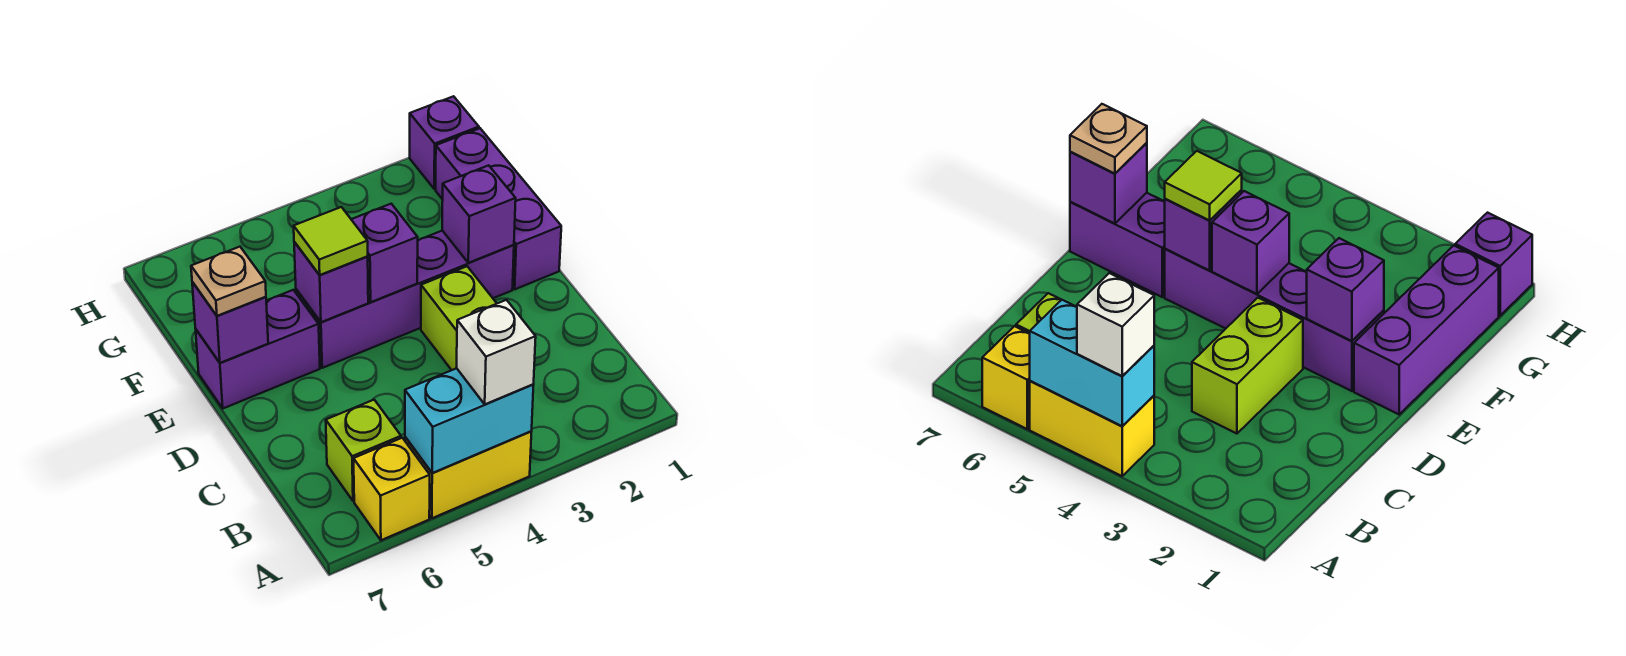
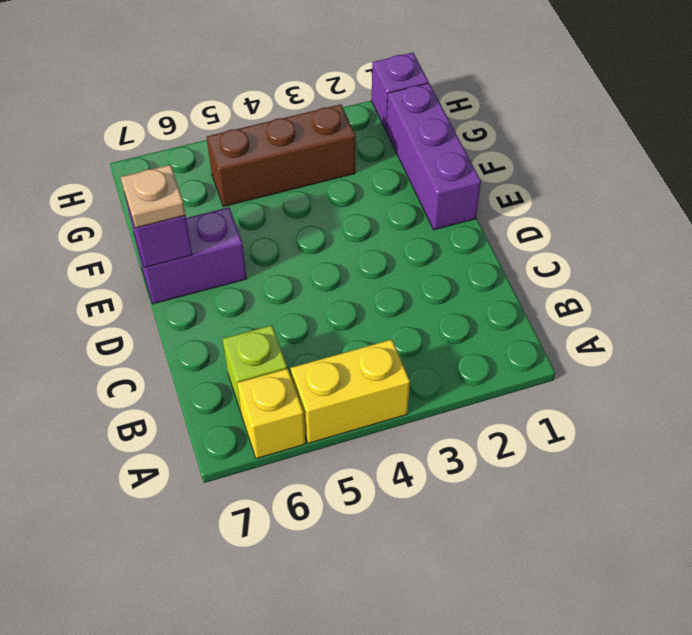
brown 1x3 brick [207,104,356,207] -> none
none -> lime 1x2 brick [421,266,497,370]
none -> purple 1x4 brick [296,231,514,368]
none -> cyan 1x2 brick [405,368,533,473]

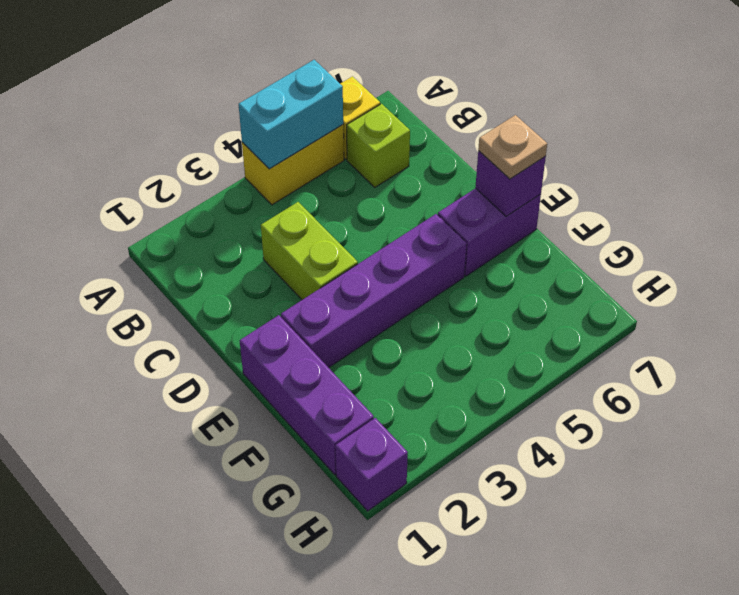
none -> purple 1x1 brick [442,165,516,263]
none -> purple 1x1 brick [351,204,418,302]
none -> purple 1x1 brick [294,242,368,322]

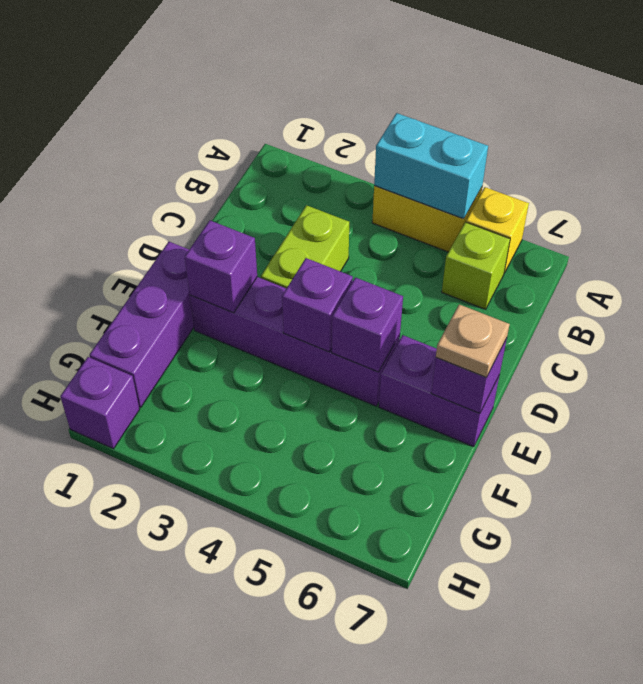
none -> white 1x1 brick [456,300,536,404]
none -> lime 1x1 tile [294,207,368,275]

